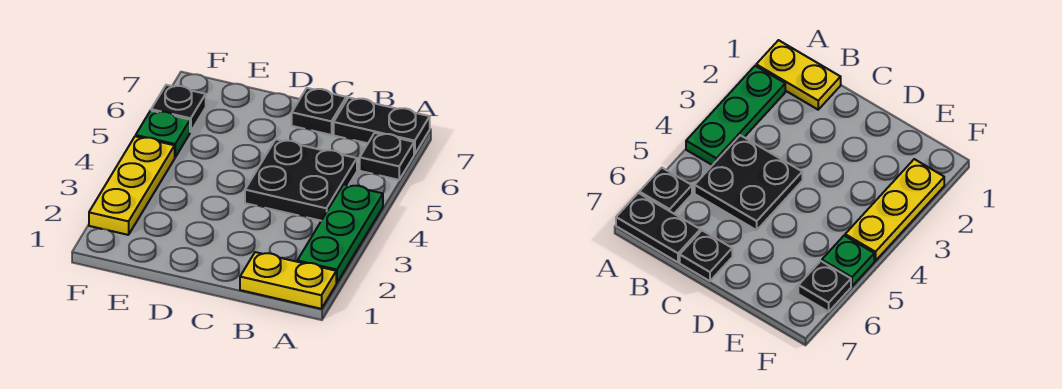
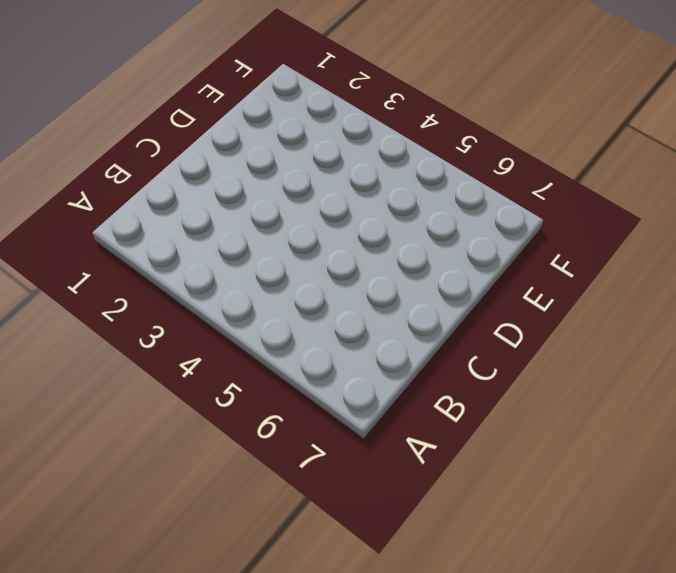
none -> yellow 1x2 plate [240,252,336,309]
none -> green 1x3 plate [297,184,383,283]

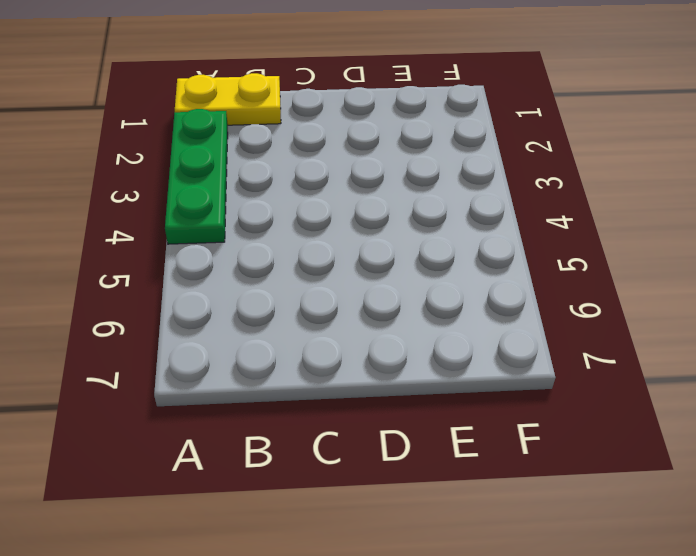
none -> black 1x1 plate [360,133,414,180]
none -> black 1x2 plate [334,98,430,154]

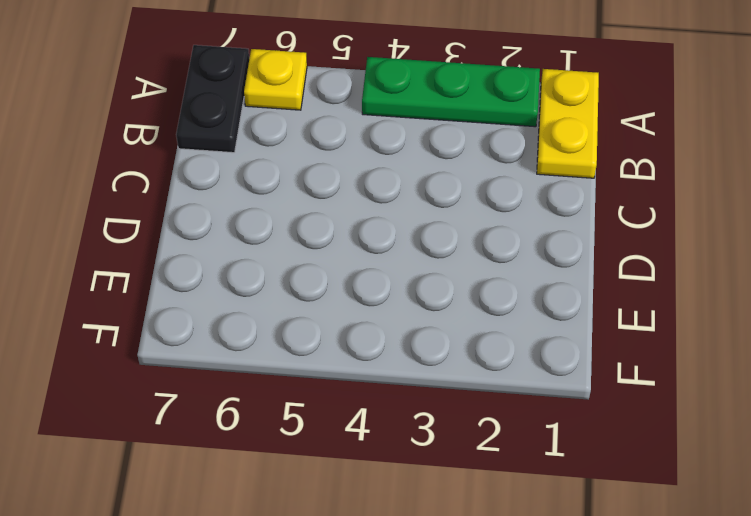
yellow 1x1 plate [244,49,307,110] -> black 1x1 plate [360,133,414,180]
none -> black 2x2 plate [245,140,357,221]
none -> black 1x1 plate [292,88,346,135]

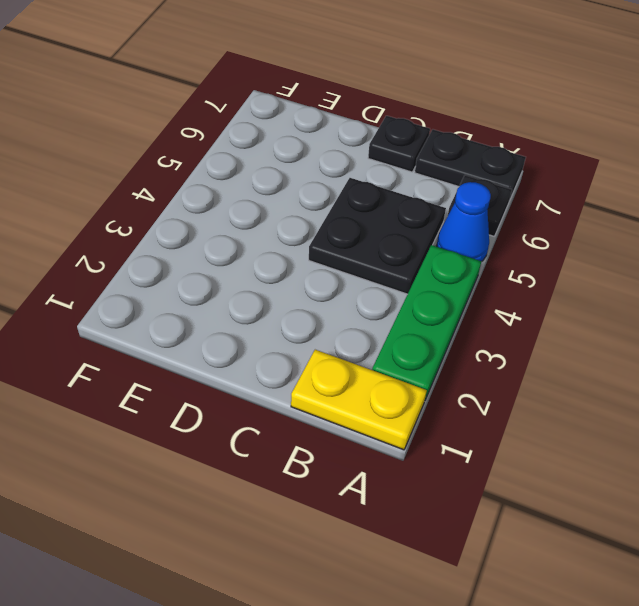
blue 1x1 cone [437,182,491,261] -> none
none -> yellow 1x3 plate [89,136,175,235]
none -> green 1x1 plate [136,111,190,157]

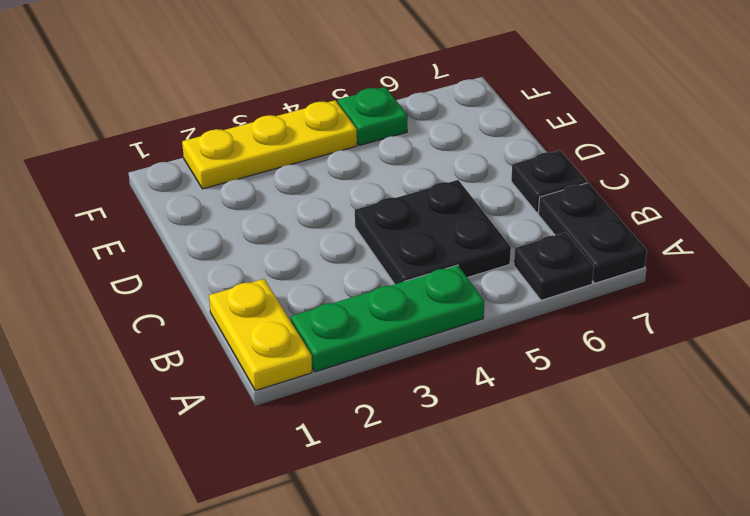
none -> black 1x1 plate [151,85,206,132]

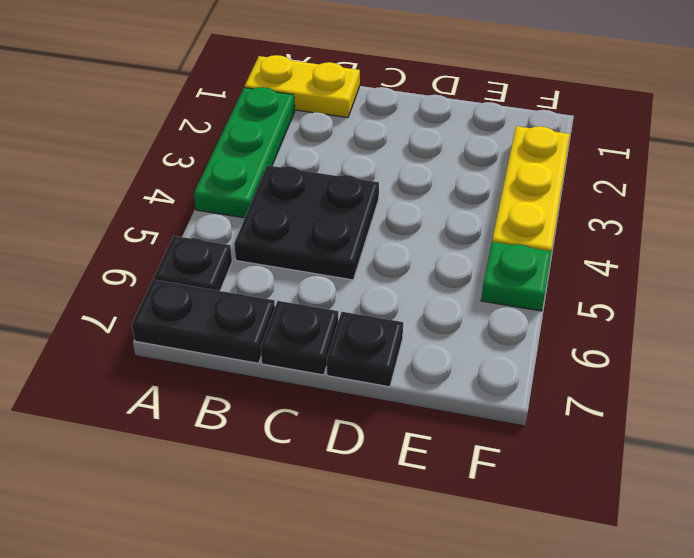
black 1x1 plate [327,312,403,387] -> black 1x1 plate moved to [151,85,206,132]

